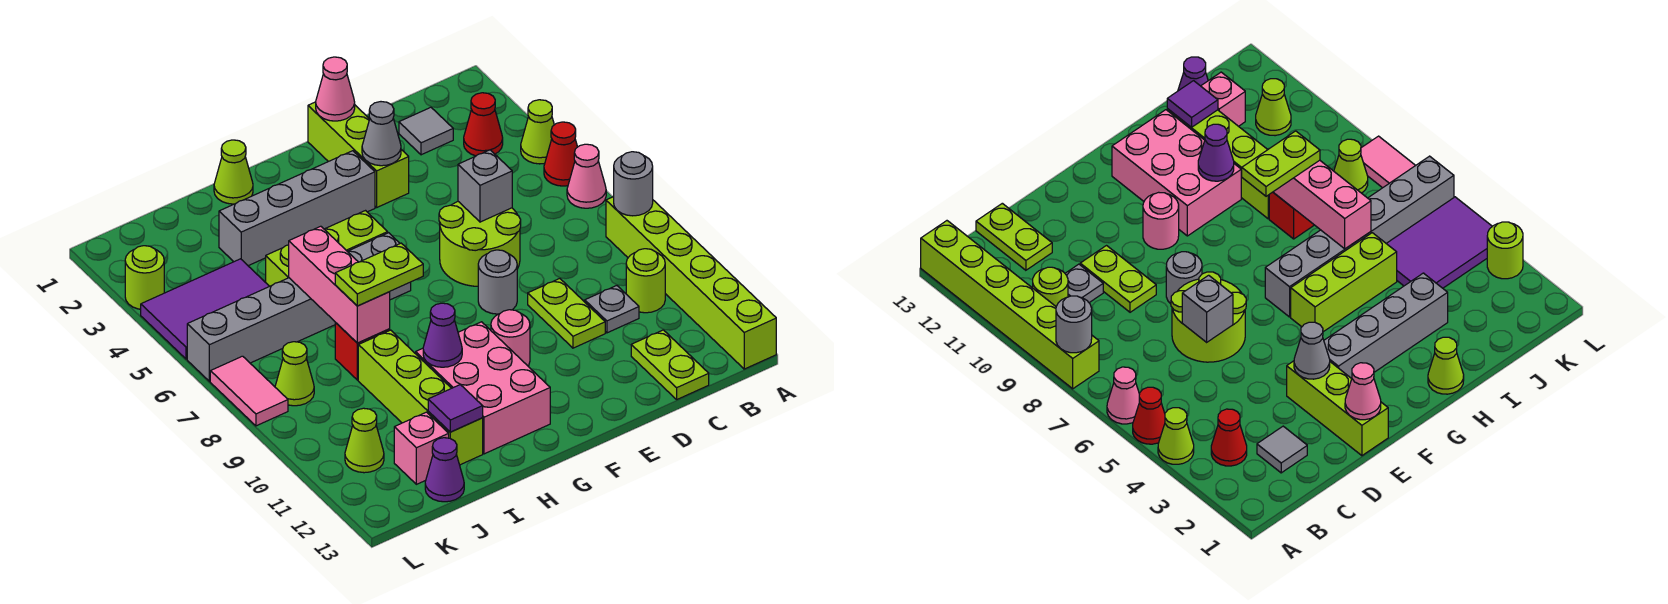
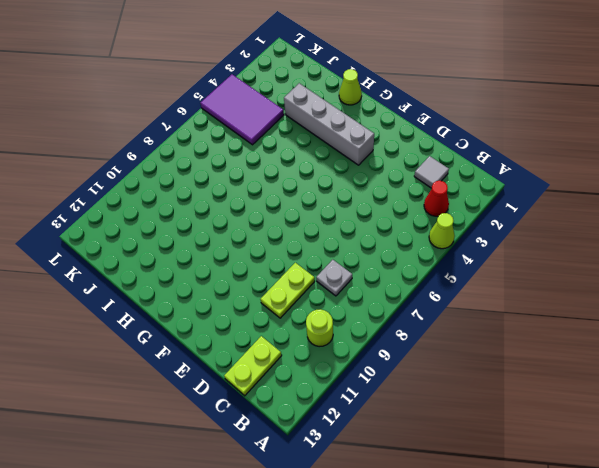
grey 1x1 plate [316,260,352,296] -> grey 1x1 plate moved to [585,286,639,333]
none -> red 1x1 cone [544,122,577,186]
none -> pink 1x1 cone [567,144,606,208]
none -> lime 1x6 brick [606,197,776,369]
none -> lime 2x2 round brick [439,202,521,286]

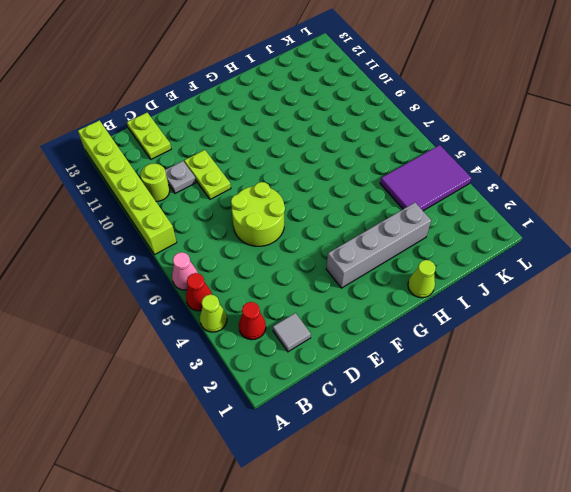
none -> lime 1x3 brick [308,102,409,207]
none -> grey 1x1 round brick [478,250,517,314]
none -> pink 1x1 round brick [491,310,530,366]
none -> lime 1x3 brick [266,211,388,286]

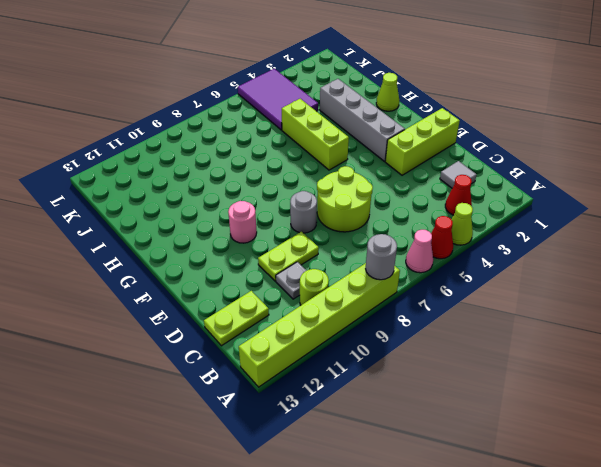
none -> grey 1x6 brick [187,233,411,381]
none -> pink 2x3 brick [416,322,550,454]
none -> red 1x1 brick [335,323,390,380]
none -> lime 1x4 brick [358,330,483,465]

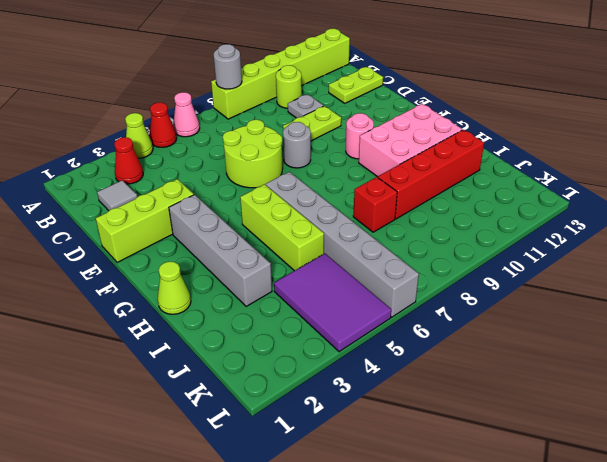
red 1x4 brick [378,130,484,219] -> lime 1x4 brick [358,330,483,465]
none -> pink 1x1 brick [394,412,449,484]
none -> purple 1x1 cone [425,438,464,502]
none -> lime 1x1 cone [275,342,314,406]
none -> lime 1x1 cone [345,408,384,473]

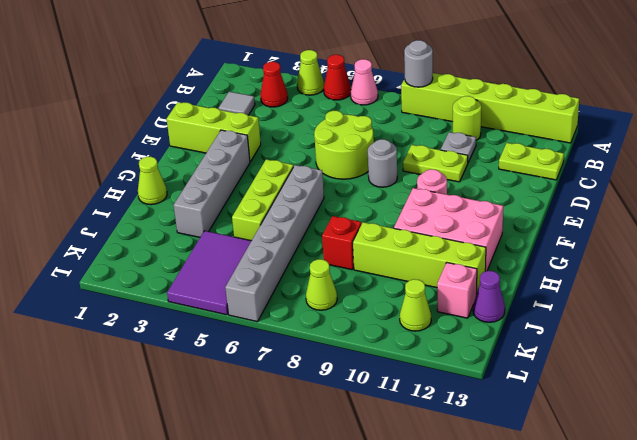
none -> lime 1x1 round brick [125,246,164,309]
none -> pink 1x2 tile [210,356,288,426]
none -> grey 1x1 brick [458,150,512,222]
none -> pink 1x1 cone [316,57,355,121]

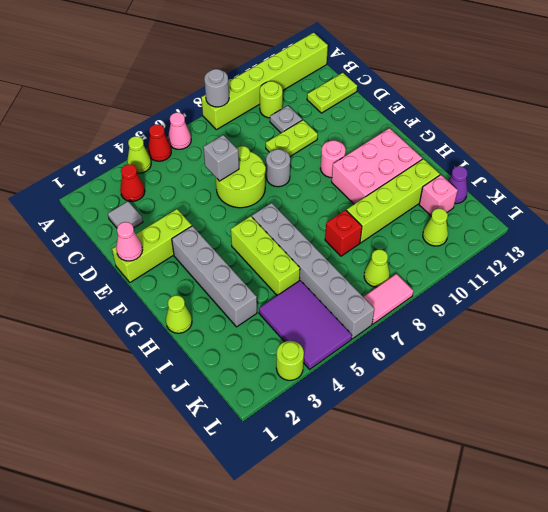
none -> grey 1x1 cone [362,102,401,166]
none -> purple 1x1 cone [423,303,462,367]
none -> pink 1x3 brick [289,226,390,343]
none -> purple 1x1 tile [428,385,483,432]

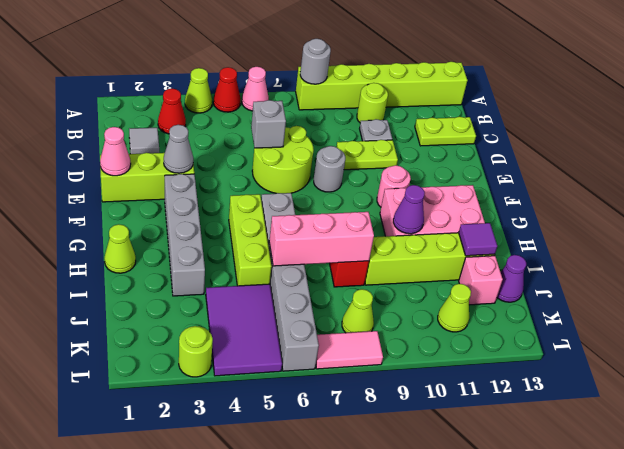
none -> lime 1x2 plate [335,243,423,306]

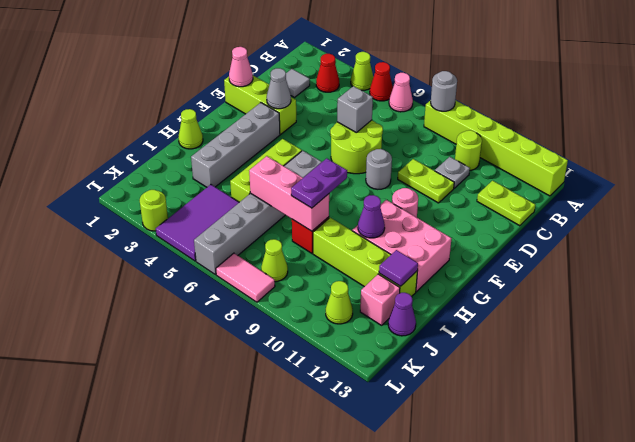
purple 1x2 plate [291,158,347,208] -> lime 1x2 plate [335,243,423,306]

